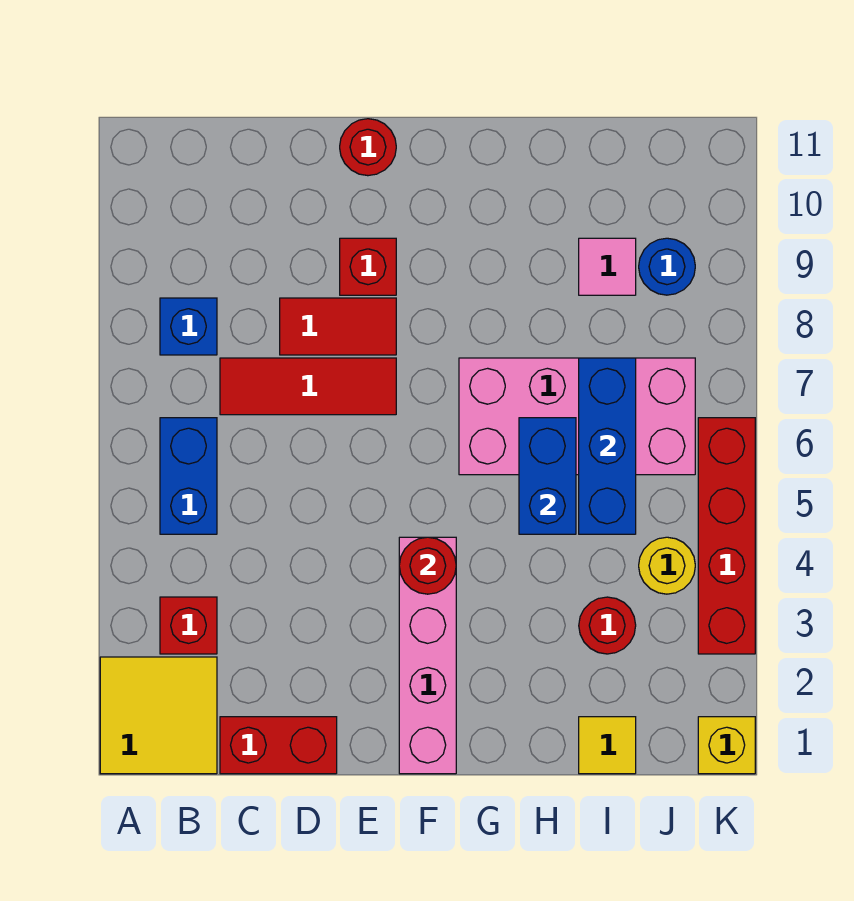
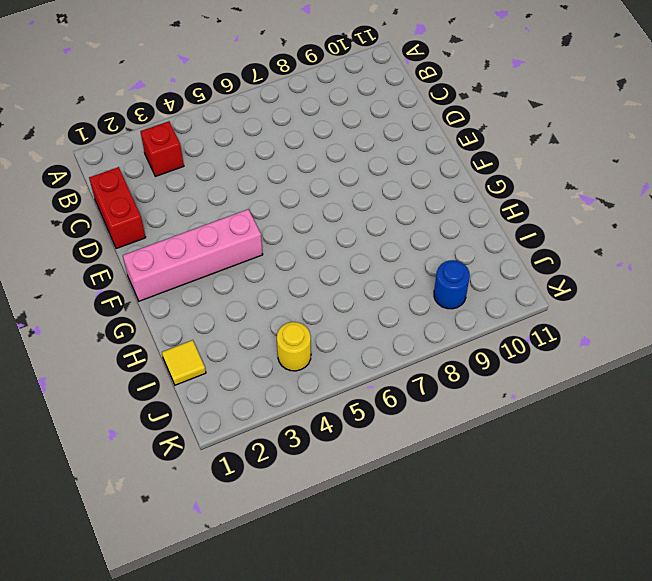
none -> yellow 2x2 tile [100,657,217,774]
none -> blue 1x2 brick [160,418,217,534]
none -> blue 1x1 brick [160,298,217,355]

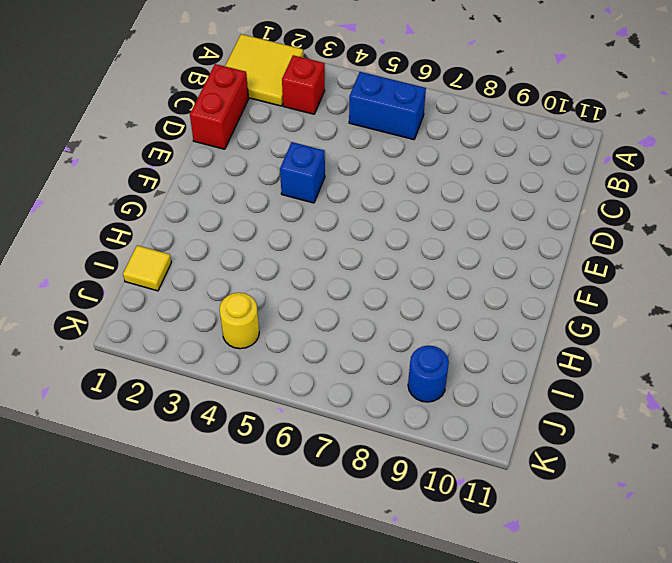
blue 1x1 brick [280,142,325,203] -> blue 1x1 brick moved to [160,298,217,355]
none -> red 1x3 tile [220,358,396,415]
none -> red 1x2 tile [280,298,396,355]
none -> red 1x1 brick [340,238,396,295]

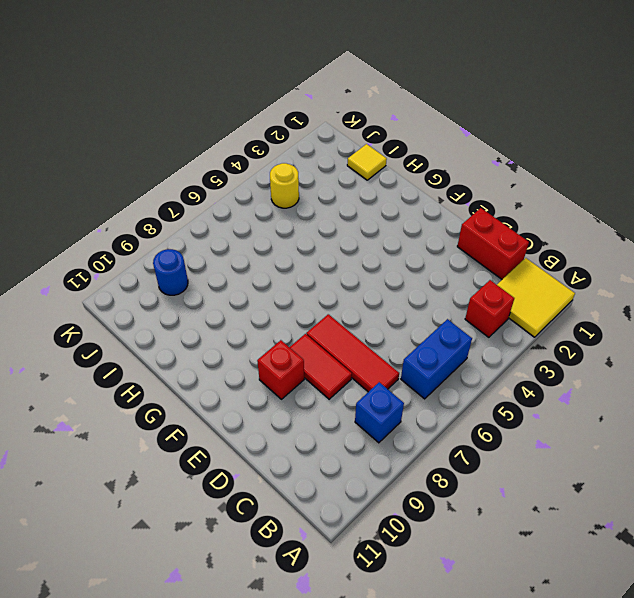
none -> red 1x1 round brick [340,119,396,176]
none -> pink 1x4 brick [399,537,456,774]
none -> pink 2x4 brick [459,358,695,475]

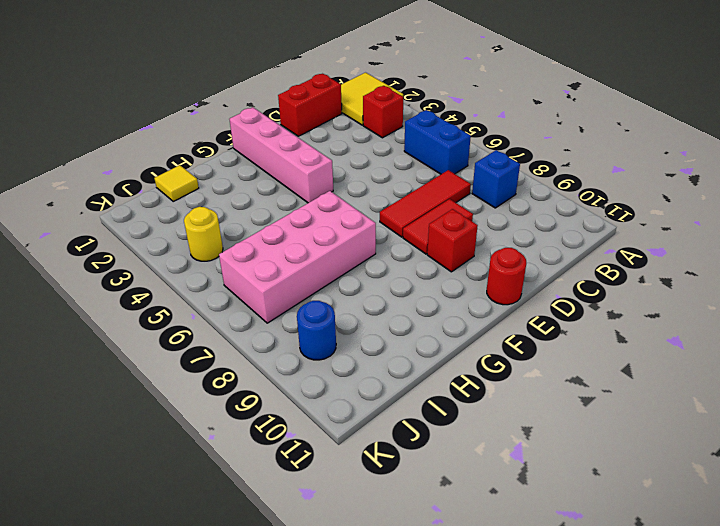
none -> red 1x1 round brick [579,597,636,654]
none -> pink 1x1 tile [579,238,636,295]
none -> yellow 1x1 brick [698,717,755,774]

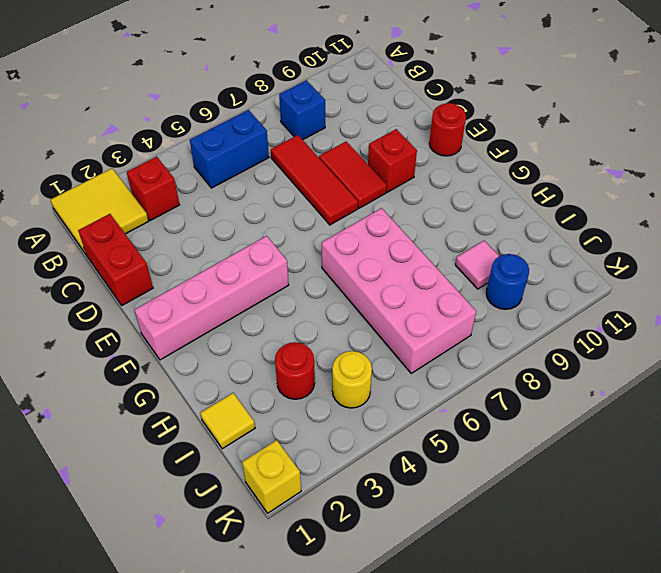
none -> red 1x4 brick [698,418,755,654]
none -> red 1x1 round brick [399,537,456,594]
none -> blue 1x2 brick [519,418,576,534]

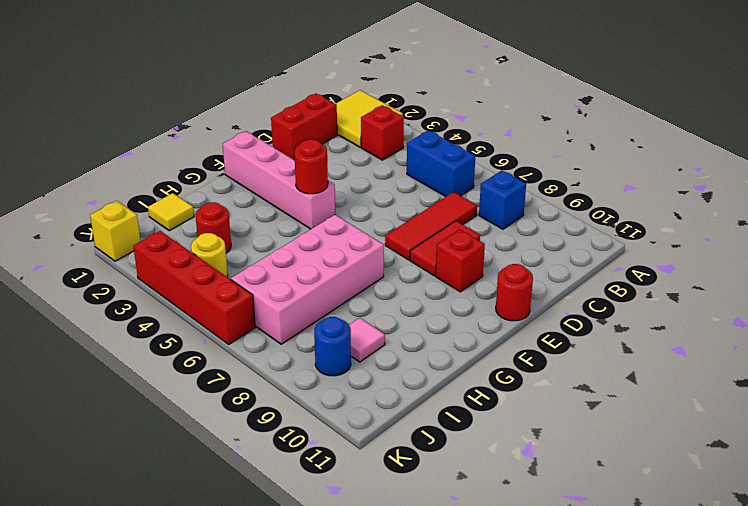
none -> blue 1x2 brick [519,418,576,534]
none -> blue 1x3 brick [579,358,636,534]

